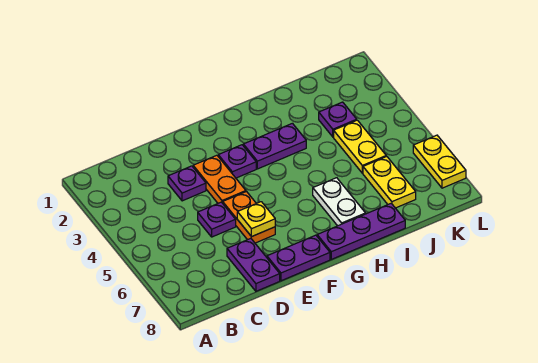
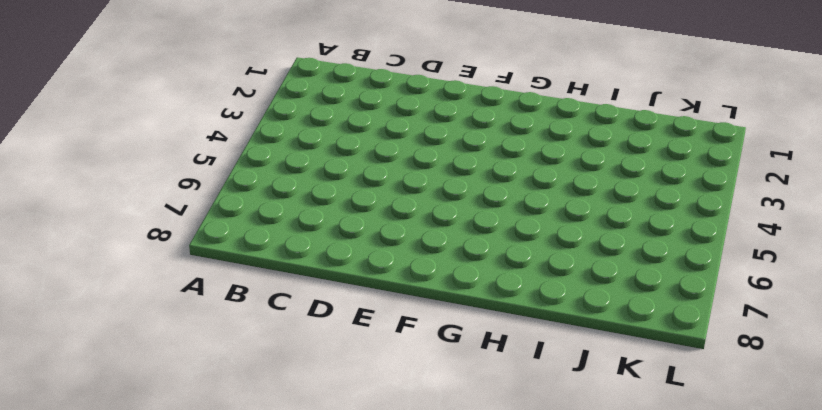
none -> purple 1x1 plate [168,166,206,201]
none -> purple 1x1 plate [198,202,236,237]
none -> purple 1x2 plate [227,238,280,291]

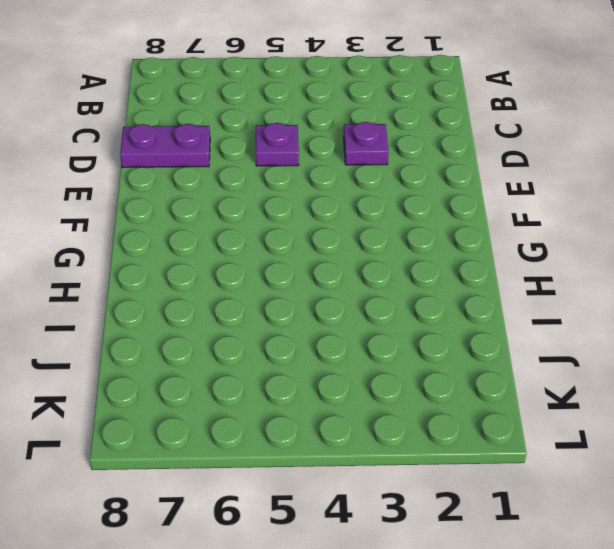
none -> orange 1x2 plate [193,155,246,203]
none -> orange 1x2 plate [223,192,275,243]
none -> purple 1x2 plate [267,235,330,281]

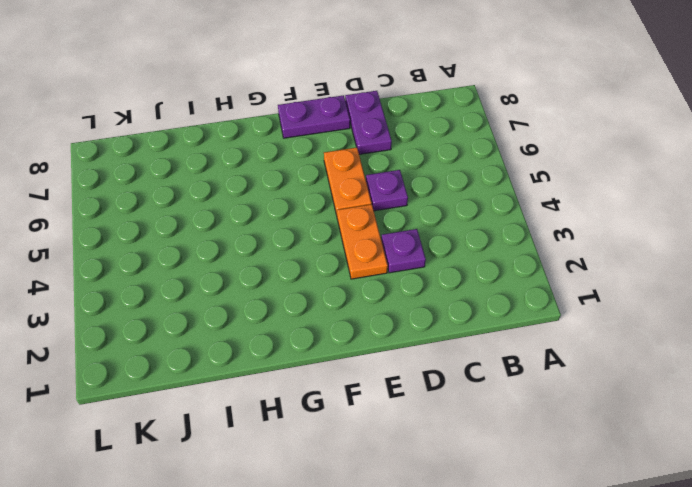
none -> purple 1x1 plate [218,145,256,178]
none -> purple 1x2 plate [243,123,306,169]
none -> purple 1x3 plate [317,203,405,259]

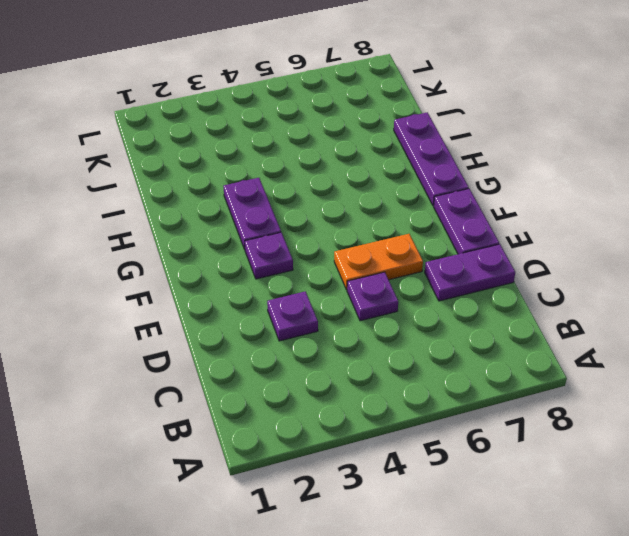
none -> orange 1x2 plate [193,155,246,203]
none -> white 1x2 plate [313,178,366,226]
none -> purple 1x1 plate [319,102,357,137]

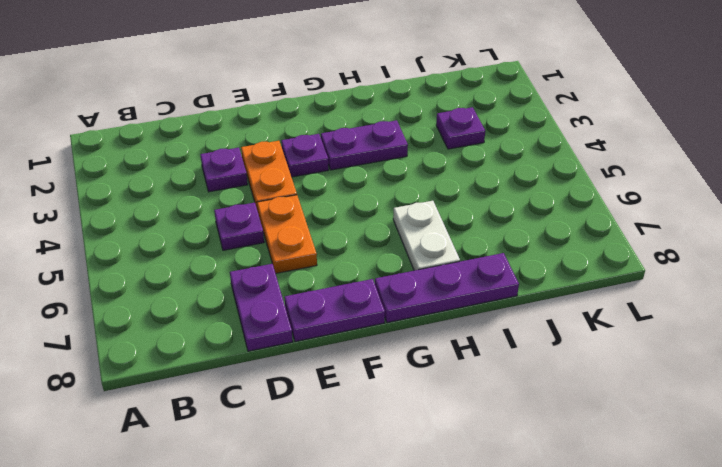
none -> yellow 1x2 plate [334,120,386,173]
none -> yellow 1x2 plate [363,156,416,208]
none -> yellow 1x2 plate [413,135,466,188]

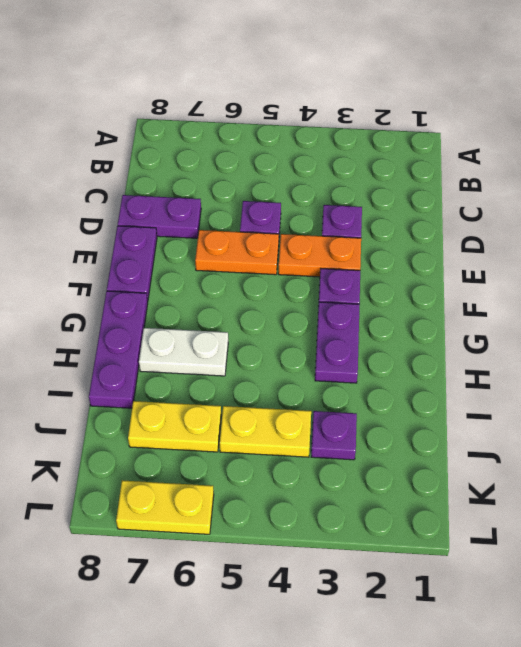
none -> yellow 1x1 plate [237,202,275,237]

